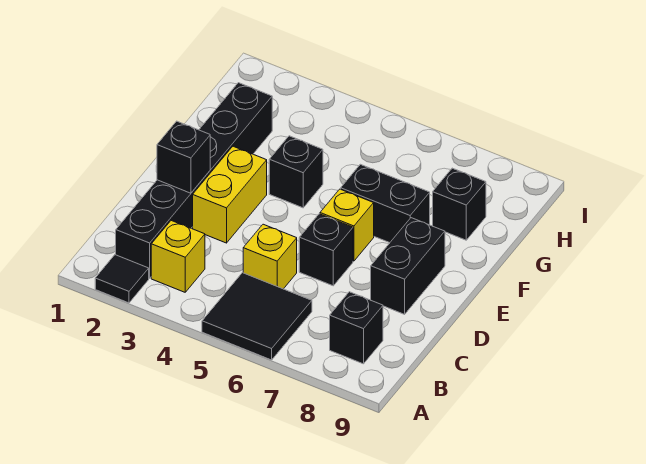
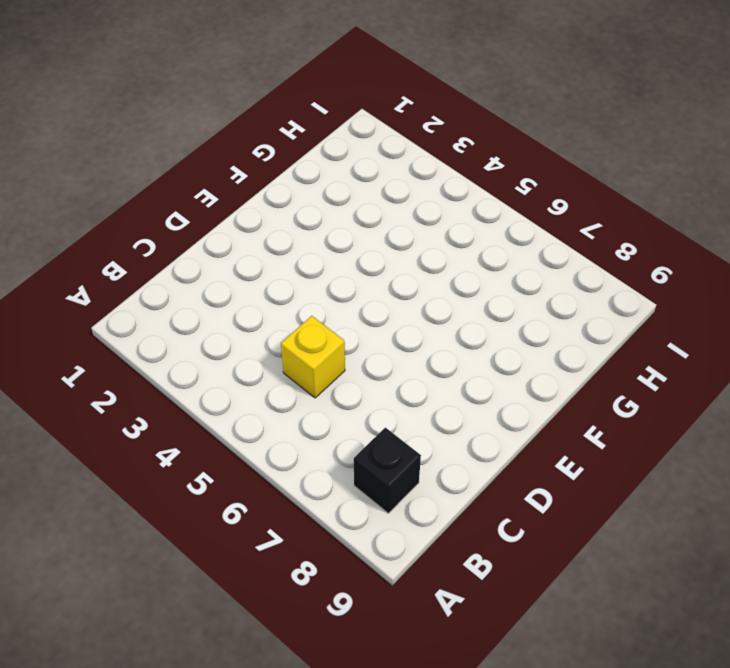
none -> black 1x1 tile [95,255,149,303]
none -> black 2x2 tile [202,273,312,360]
none -> black 1x6 brick [116,83,272,278]

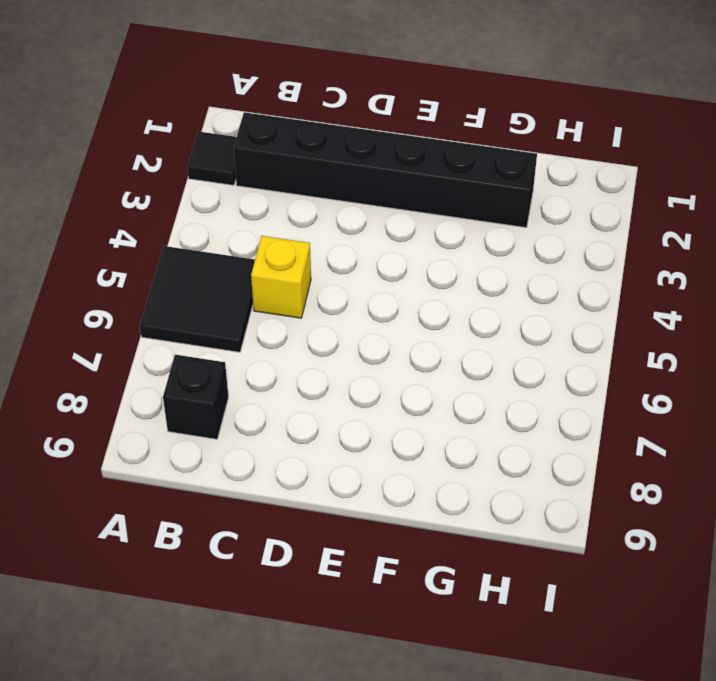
none -> yellow 1x1 brick [151,221,205,292]
none -> yellow 1x2 brick [193,146,267,243]
none -> black 1x1 brick [299,214,353,286]

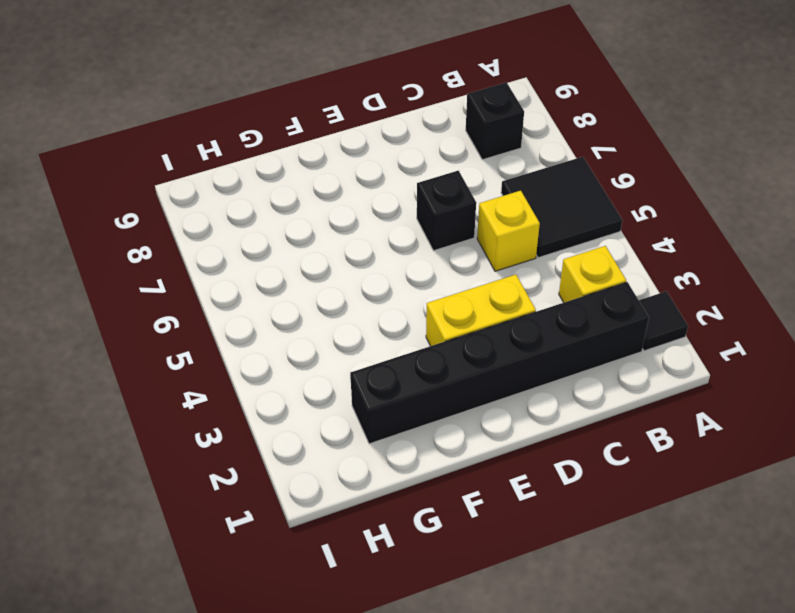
none -> black 1x2 brick [371,218,445,314]
none -> yellow 1x1 brick [320,189,374,261]
none -> black 1x1 brick [269,136,323,208]

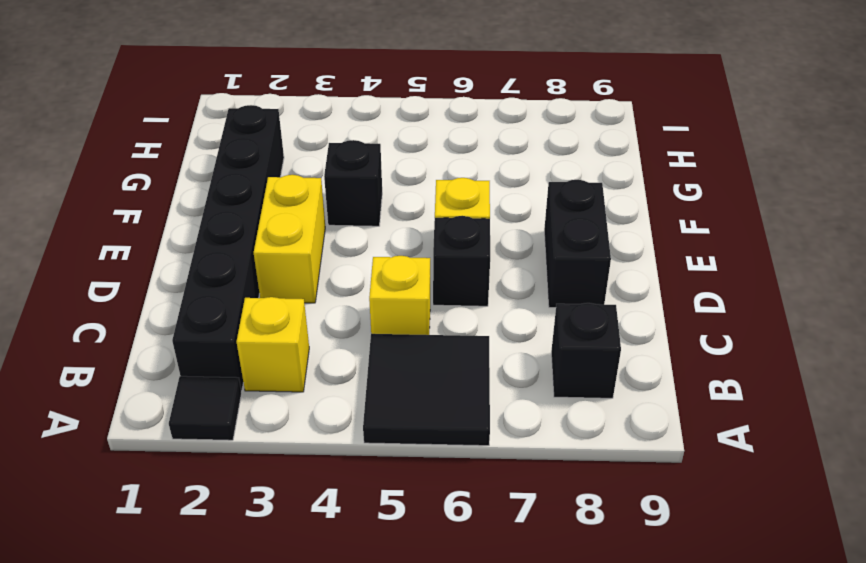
none -> black 1x2 brick [341,164,430,243]
none -> black 1x1 brick [433,168,486,240]
none -> black 1x1 brick [157,121,210,193]

